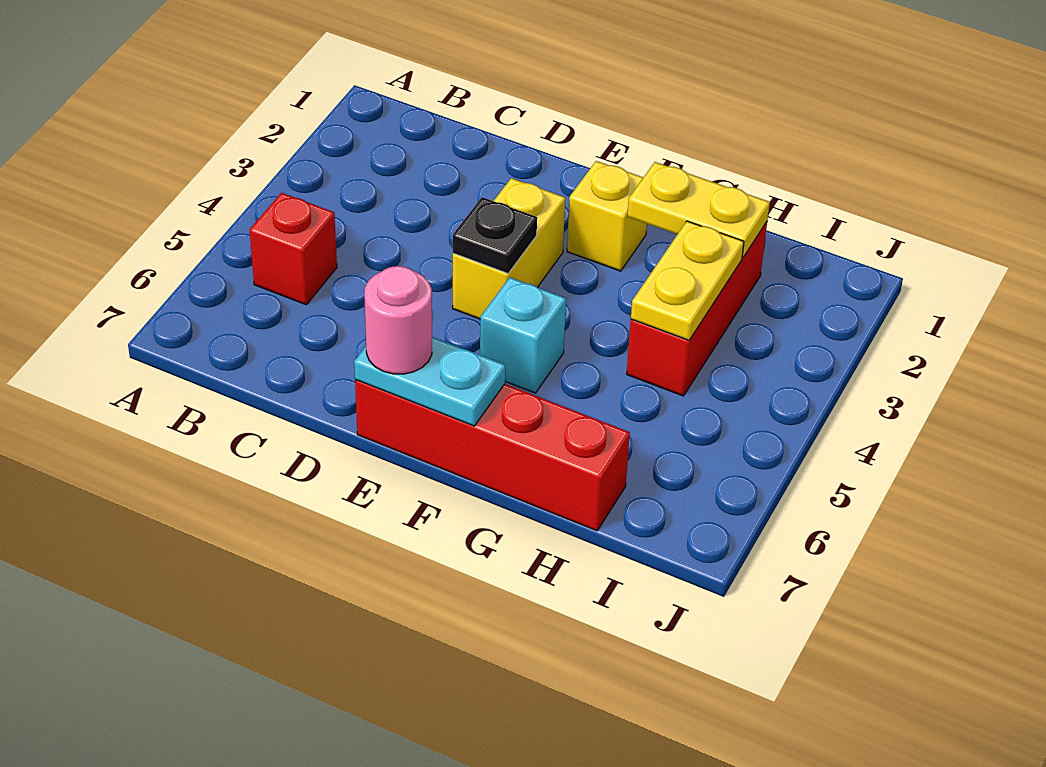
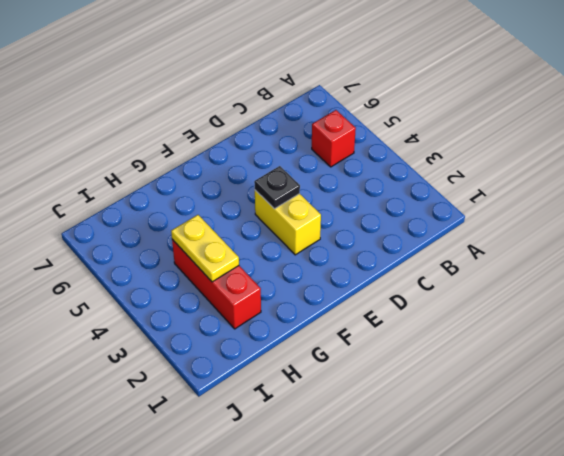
none -> red 1x4 brick [355,380,630,531]
none -> yellow 1x1 brick [567,161,647,271]

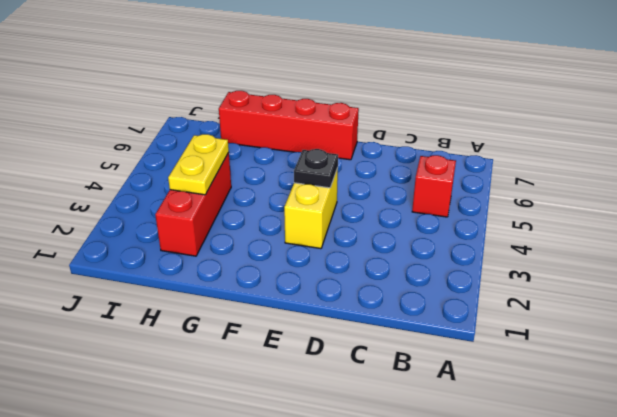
none -> yellow 1x1 brick [567,161,647,271]
none -> cyan 1x1 brick [480,278,566,393]

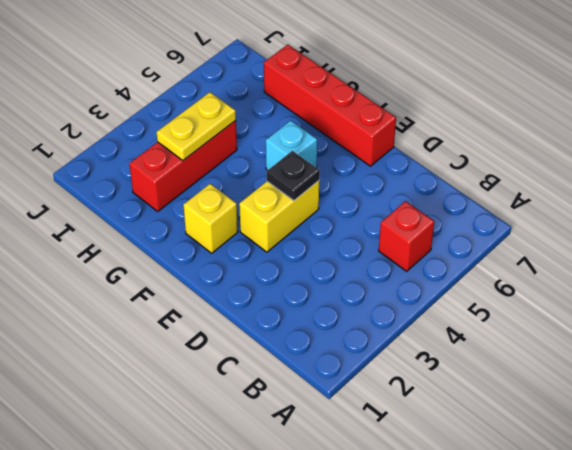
none -> cyan 1x2 plate [354,337,505,426]
none -> yellow 1x2 plate [628,162,770,258]

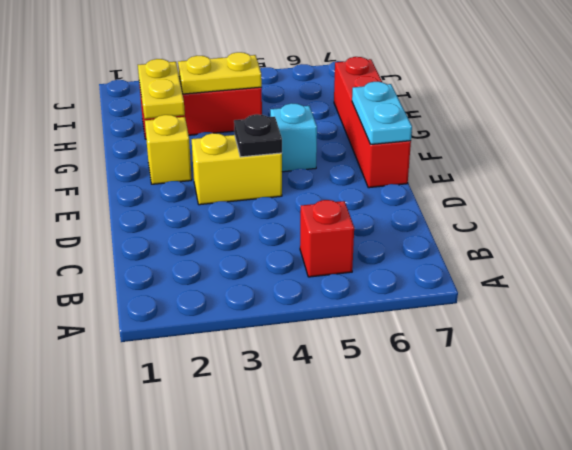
none -> pink 1x1 round brick [364,266,432,374]

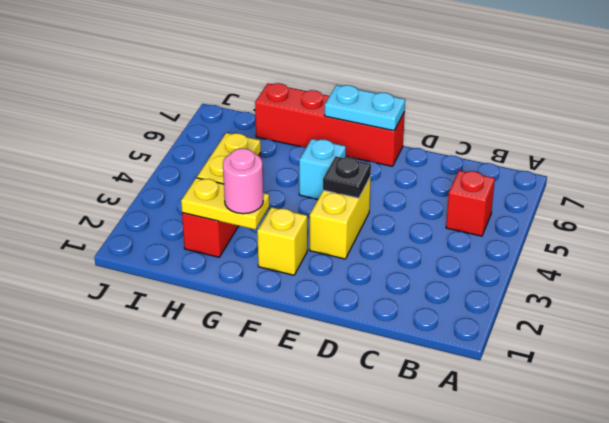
pink 1x1 round brick [223,149,263,214] -> pink 1x1 round brick moved to [364,266,432,374]

